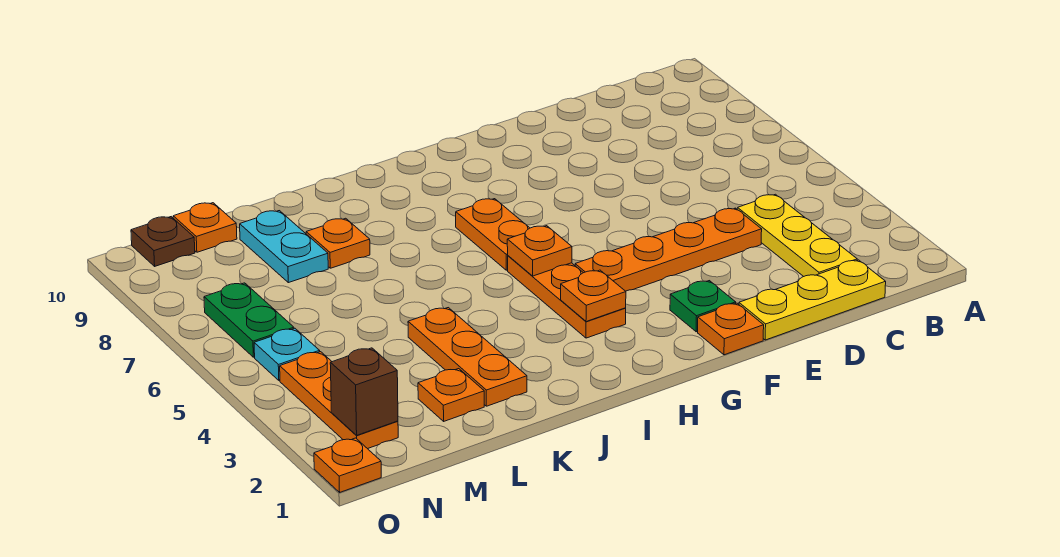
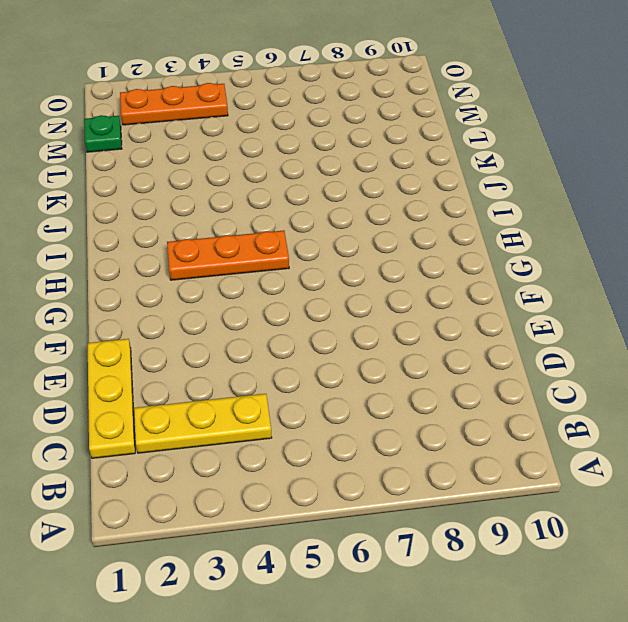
green 1x1 plate [84,115,122,152] -> green 1x1 plate moved to [670,281,736,332]
none -> orange 1x4 plate [575,208,762,291]
none -> orange 1x1 plate [698,303,764,355]
none -> orange 1x2 plate [456,199,529,270]

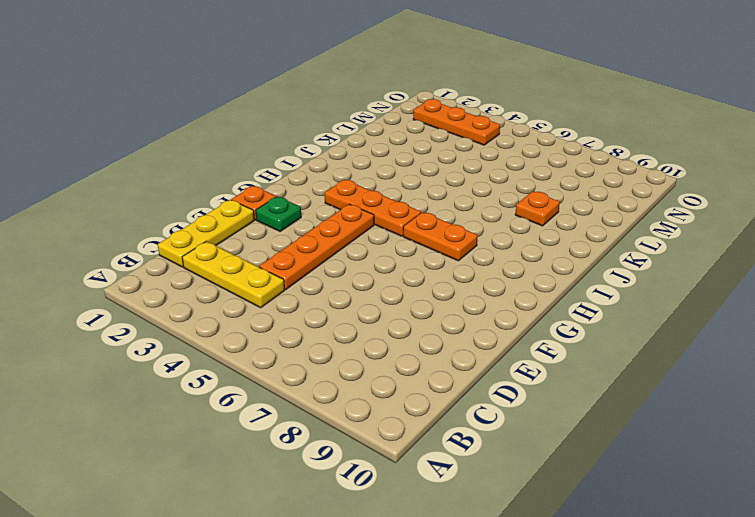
none -> orange 1x3 plate [408,308,527,406]
none -> orange 1x1 plate [418,369,484,421]
none -> cyan 1x2 plate [240,211,328,283]

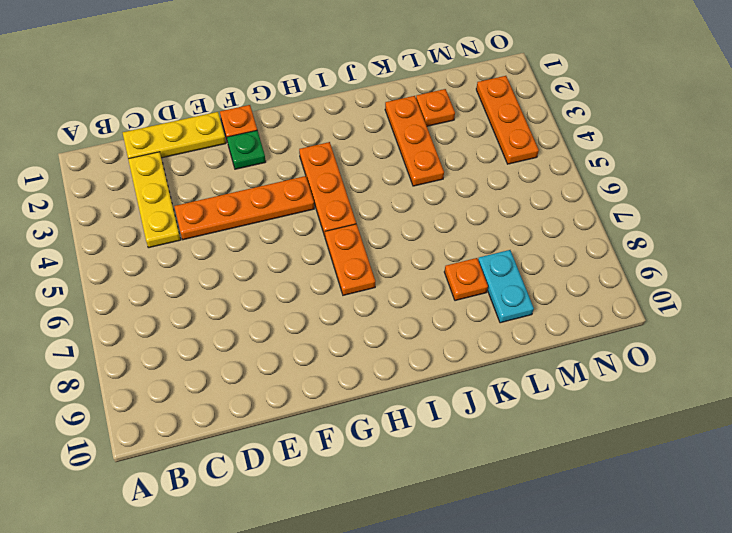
none -> orange 1x1 plate [173,203,237,252]
none -> cyan 1x1 plate [254,329,320,381]
none -> green 1x2 plate [204,283,294,357]

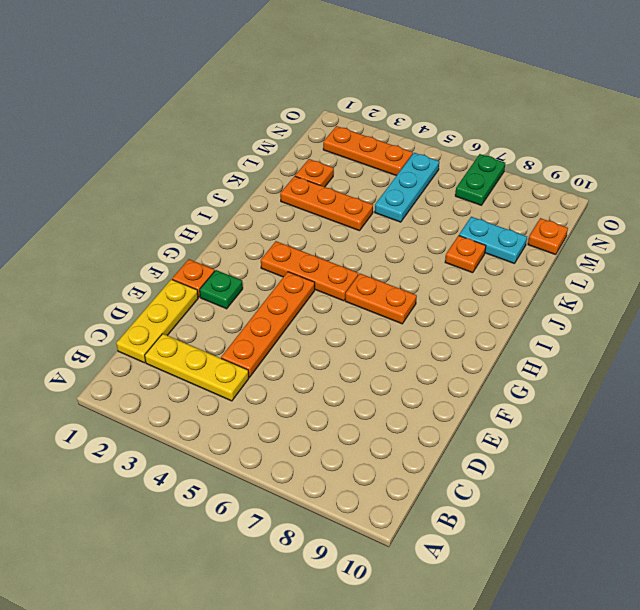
cyan 1x3 plate [375,153,439,222] -> cyan 1x1 plate [254,329,320,381]
green 1x2 plate [455,154,505,205] -> green 1x2 plate turned to [204,283,294,357]
none -> brown 1x1 plate [131,217,195,266]
none -> orange 1x1 plate [314,438,381,492]
none -> orange 1x1 plate [561,270,626,322]

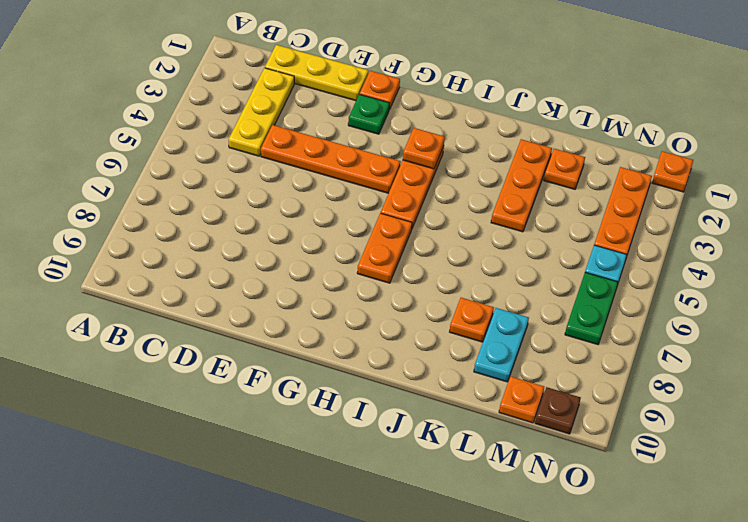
none -> orange 1x1 plate [507,226,572,276]
none -> brown 1x1 brick [330,348,398,435]

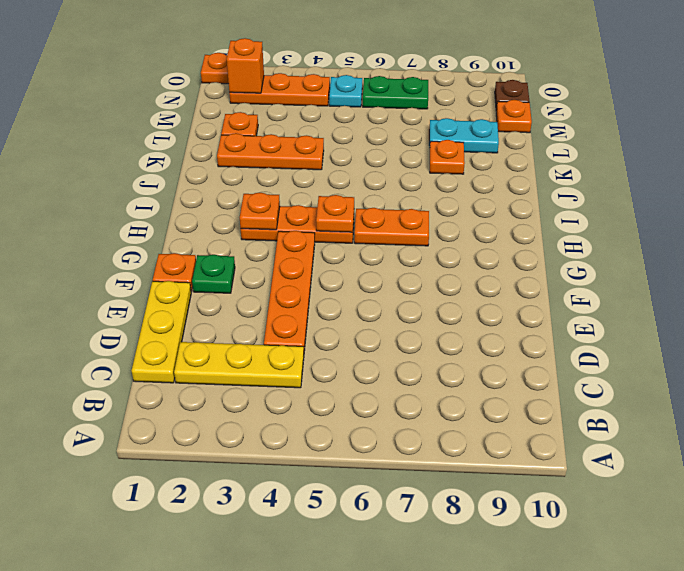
orange 1x1 brick [227,38,264,93] -> brown 1x1 brick [330,348,398,435]

